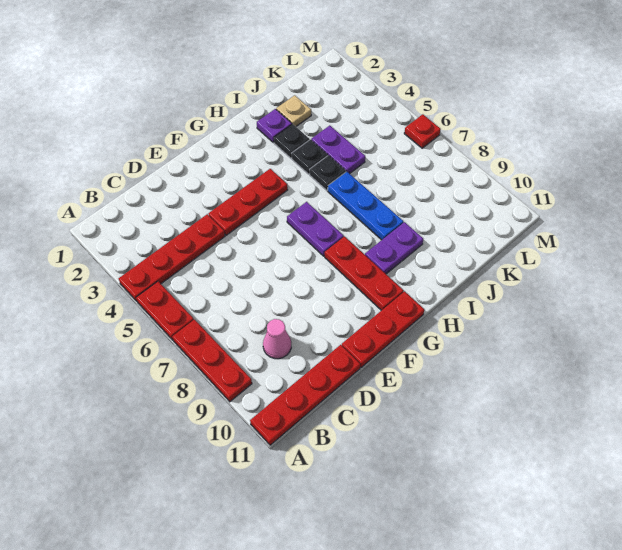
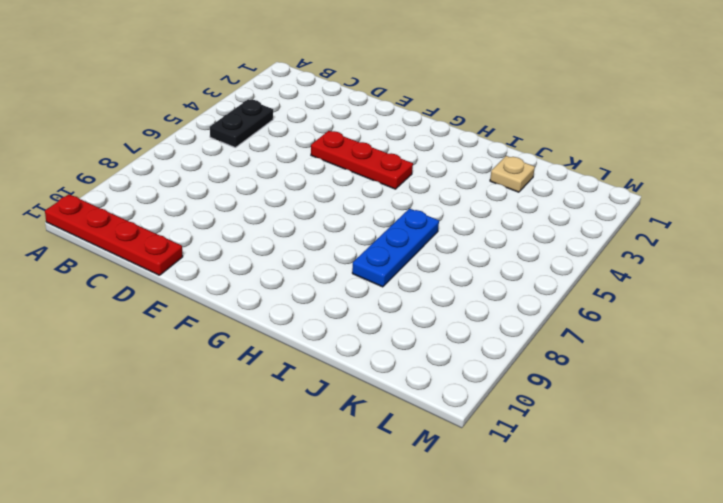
black 1x2 plate [210,99,273,147] -> red 1x4 plate [118,214,225,301]
none -> red 1x2 plate [136,281,194,340]
none -> red 1x3 plate [172,319,252,402]
none -> pink 1x1 cone [263,319,291,359]

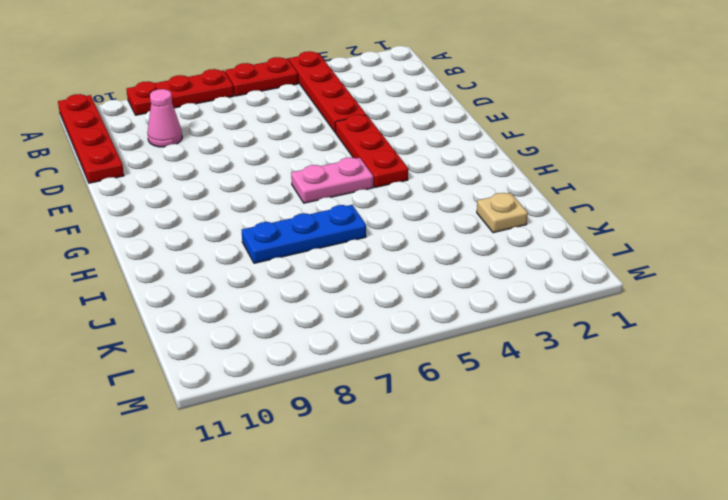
pink 1x2 plate [291,157,373,203] -> purple 1x2 plate [287,202,344,256]
none -> red 1x3 plate [342,291,424,368]
none -> red 1x3 plate [325,237,404,310]
none -> purple 1x2 plate [365,222,423,274]

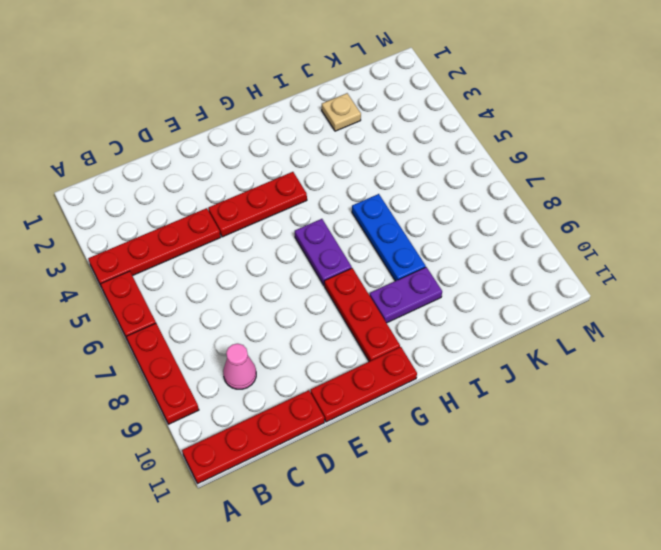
none -> purple 1x1 plate [257,109,292,143]
none -> black 1x1 plate [274,124,310,158]
none -> black 1x1 plate [291,140,328,174]

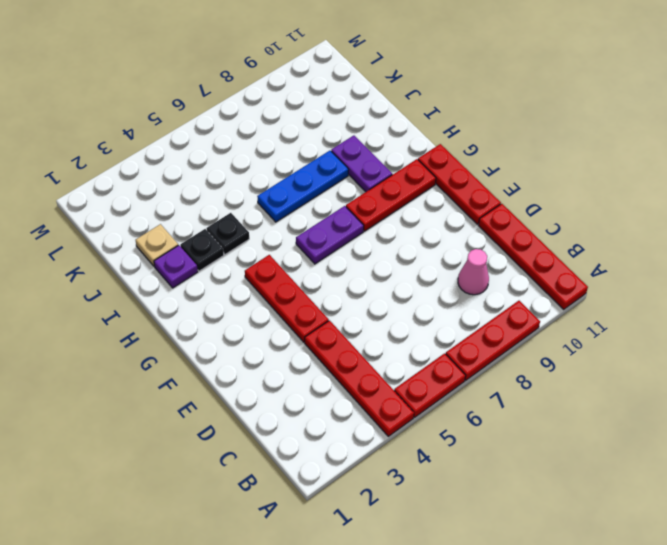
none -> black 1x1 plate [309,155,346,191]
none -> purple 1x2 plate [311,126,365,174]
none -> red 1x1 plate [404,114,441,148]

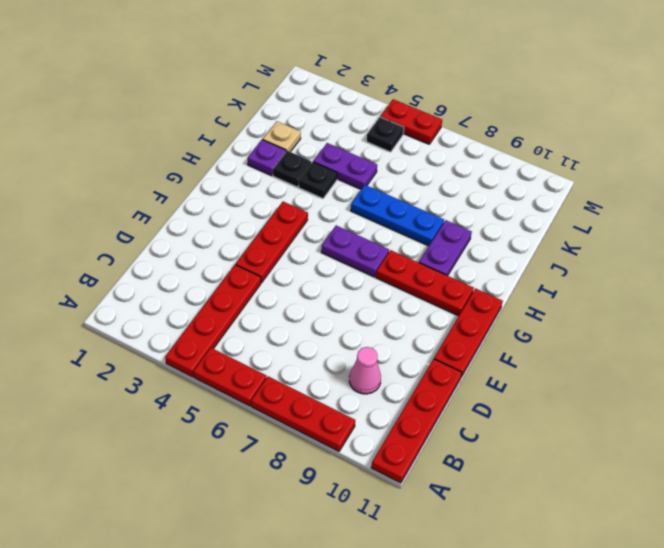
black 1x1 plate [367,117,404,152] -> black 1x1 plate moved to [309,155,346,191]
red 1x2 plate [380,99,442,144] -> red 1x1 plate [404,114,441,148]

